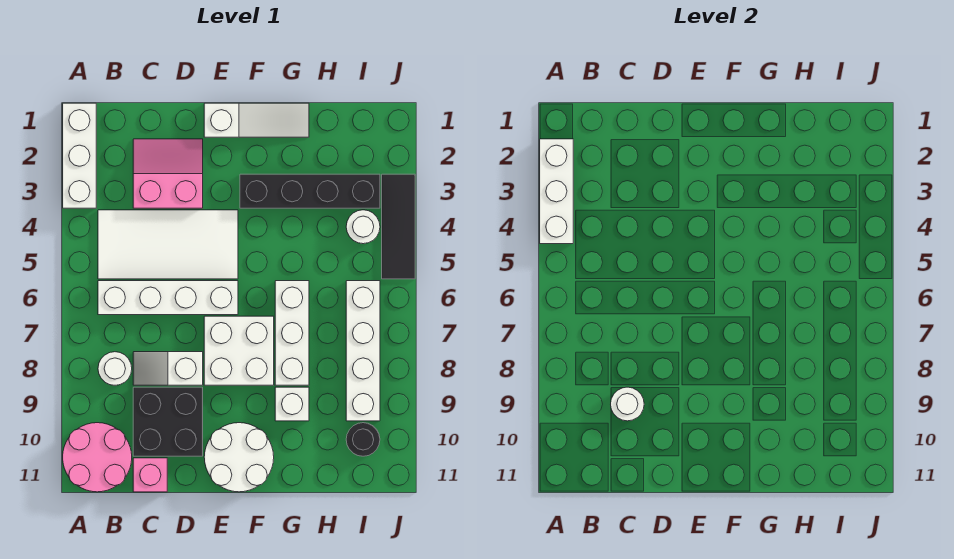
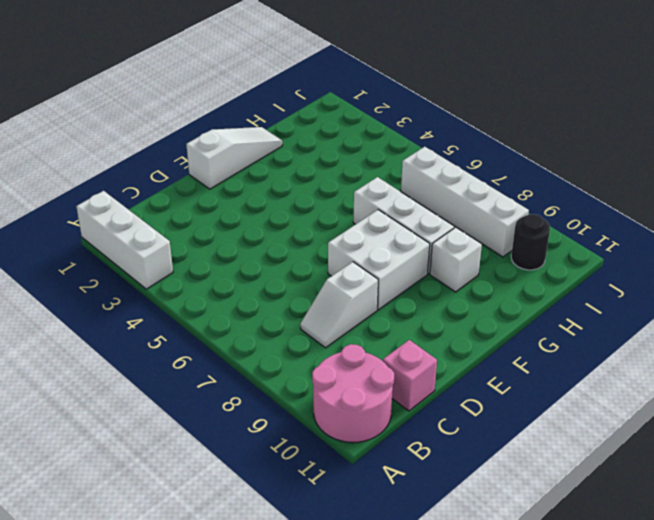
none -> white 2x4 tile [98,210,238,279]
none -> white 1x4 brick [98,281,238,315]
none -> white 1x1 round brick [98,352,132,385]

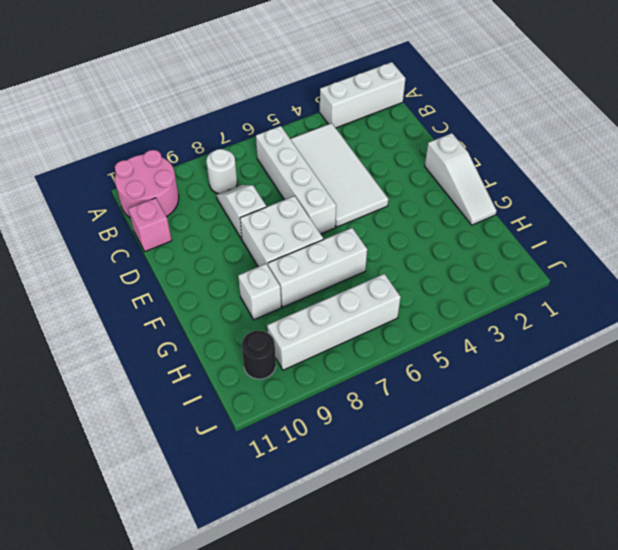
none -> pink 2x2 slope [133,139,203,208]
none -> black 2x2 brick [133,387,203,456]
none -> white 2x2 round brick [204,423,274,492]

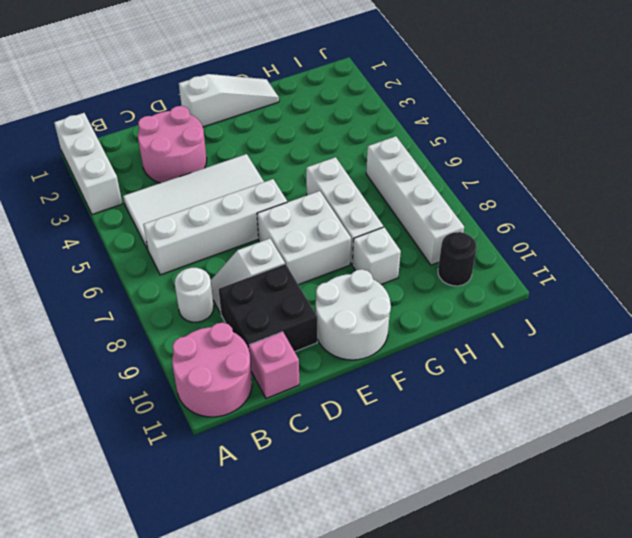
pink 2x2 round brick [138,106,207,183] -> pink 2x2 slope [133,139,203,208]
none -> black 1x4 brick [240,174,380,208]
none -> white 1x1 round brick [346,210,380,244]
none -> black 1x3 tile [382,174,415,279]

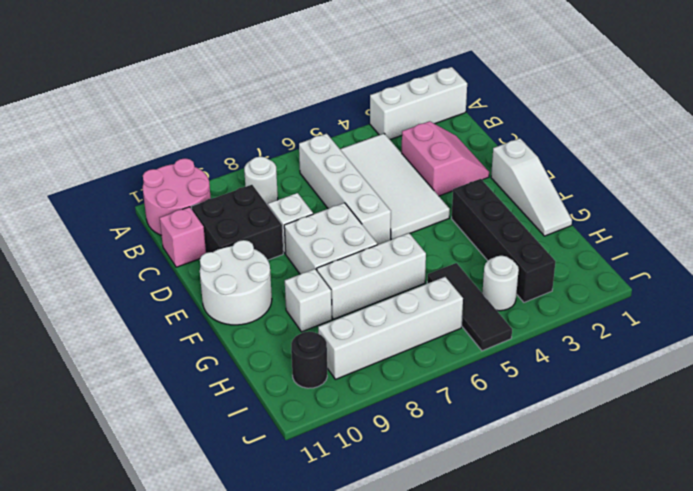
black 1x3 tile [427,263,512,351] -> black 1x3 tile turned to [382,174,415,279]
none -> white 1x3 brick [540,139,573,244]
none -> white 1x1 round brick [611,387,644,421]

